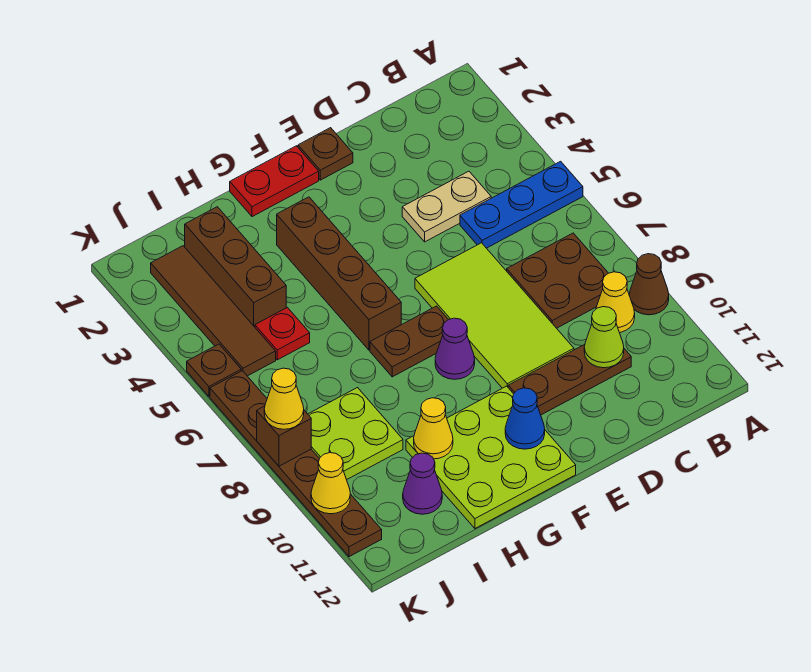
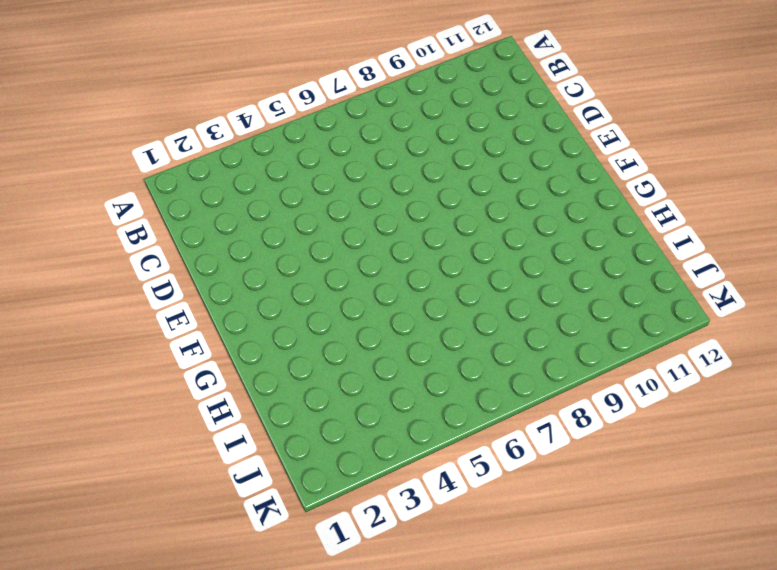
none -> blue 1x3 plate [460,161,583,248]
none -> brown 1x1 cone [629,254,669,315]
none -> brown 2x2 plate [507,233,608,328]

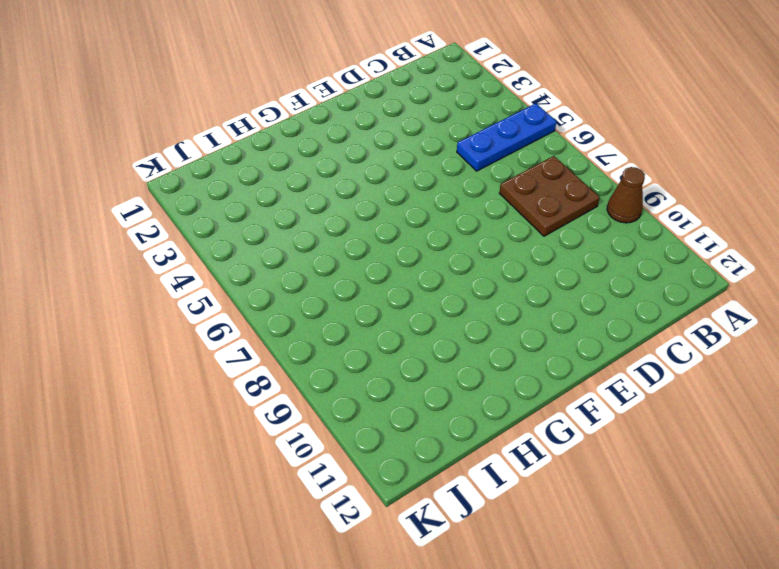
none -> yellow 1x1 cone [596,272,635,333]
none -> tan 1x2 plate [402,171,491,242]
none -> brown 1x3 plate [508,344,631,415]

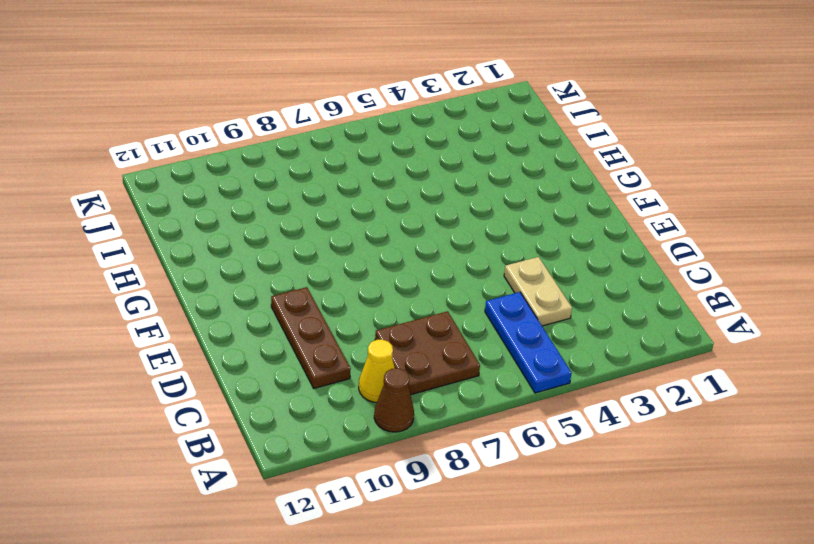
none -> lime 2x4 tile [415,243,574,388]
none -> brown 1x1 plate [298,128,353,180]
none -> red 1x2 plate [230,146,319,217]

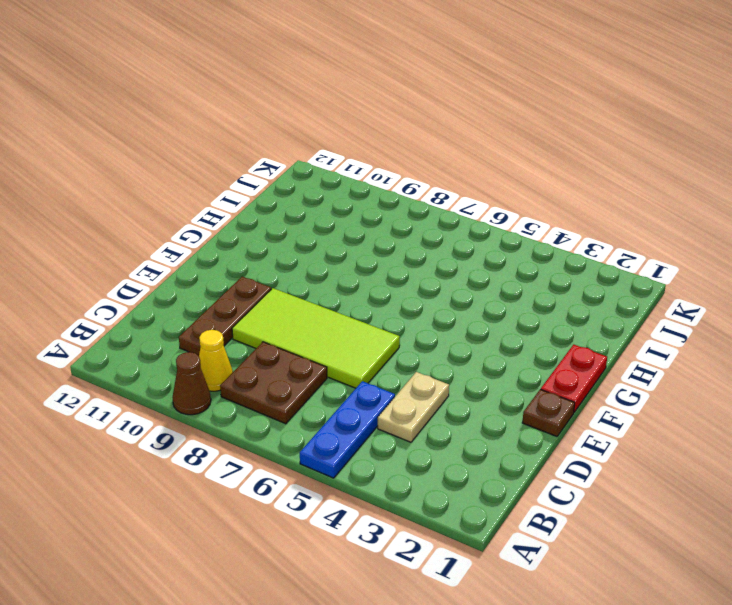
none -> brown 1x2 plate [370,306,449,377]
none -> purple 1x1 cone [435,318,475,379]
none -> lime 3x3 plate [406,386,576,528]

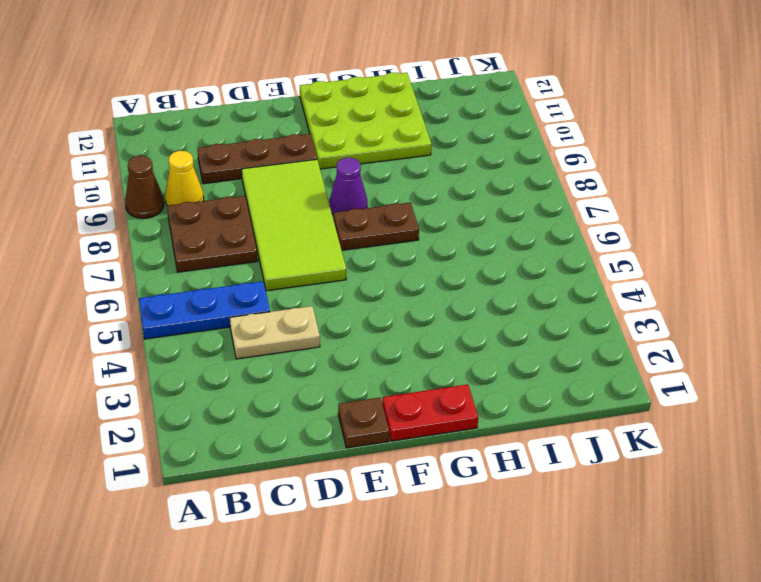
none -> brown 1x4 brick [277,197,401,350]
none -> brown 1x3 brick [185,207,286,327]
none -> red 1x1 plate [255,307,310,360]

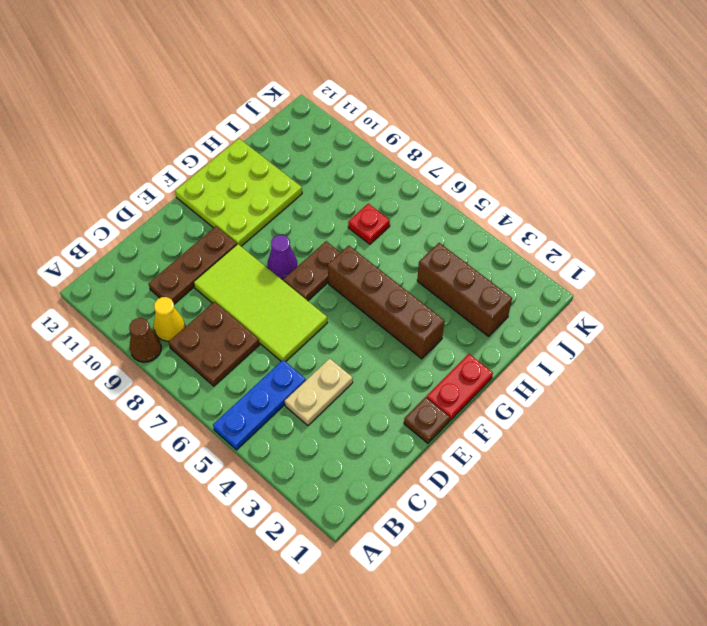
red 1x1 plate [348,204,390,244] -> red 1x1 plate moved to [255,307,310,360]
none -> lime 2x2 plate [308,388,403,480]
none -> purple 1x1 cone [403,453,442,514]
none -> brown 1x4 tile [151,246,276,376]

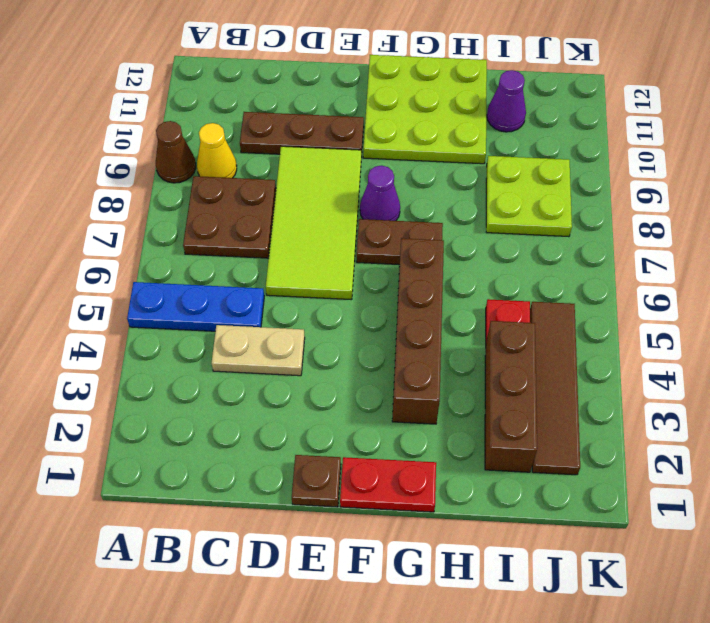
none -> brown 1x1 plate [187,344,241,396]
none -> brown 1x6 plate [210,371,382,557]
none -> lime 1x1 cone [584,307,624,368]

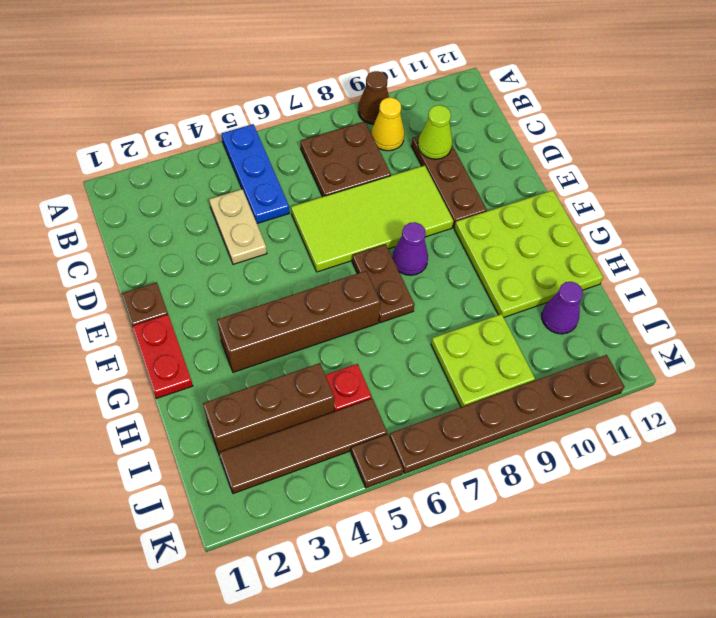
none -> blue 1x1 cone [505,388,545,449]
none -> yellow 1x1 cone [414,398,453,459]
none -> brown 1x1 brick [257,406,311,466]

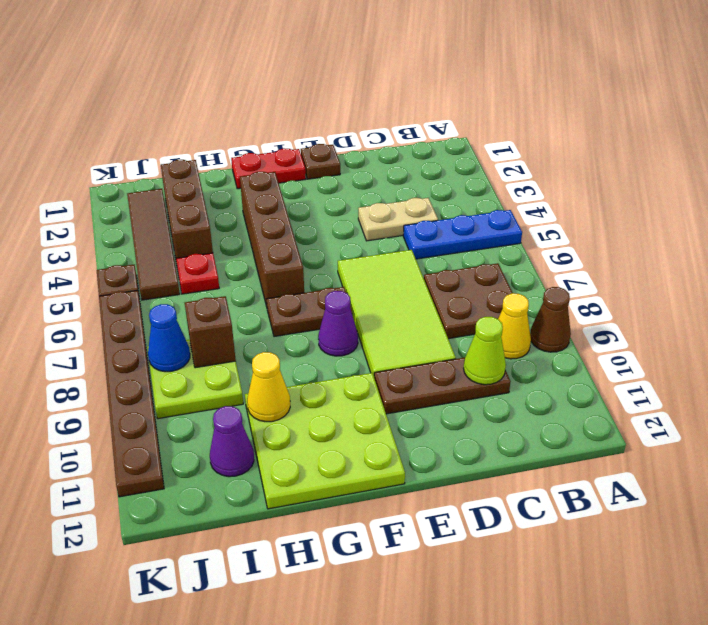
brown 1x1 brick [185,296,236,368] -> brown 1x1 brick moved to [257,406,311,466]
blue 1x1 cone [148,304,190,372] -> blue 1x1 cone moved to [505,388,545,449]
none -> yellow 1x1 cone [311,453,350,514]
none -> yellow 1x1 cone [264,368,304,429]

